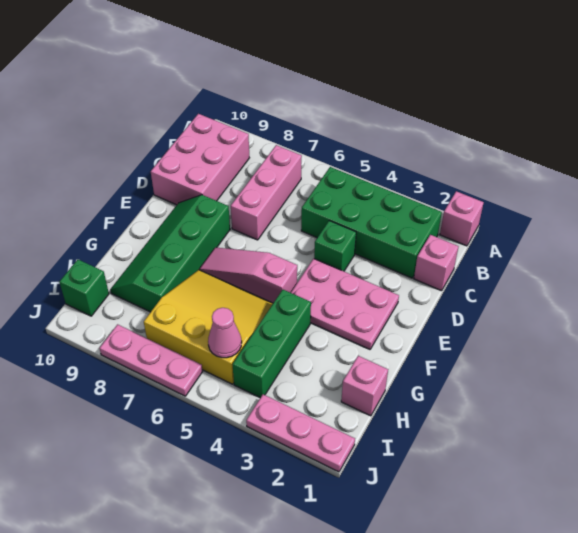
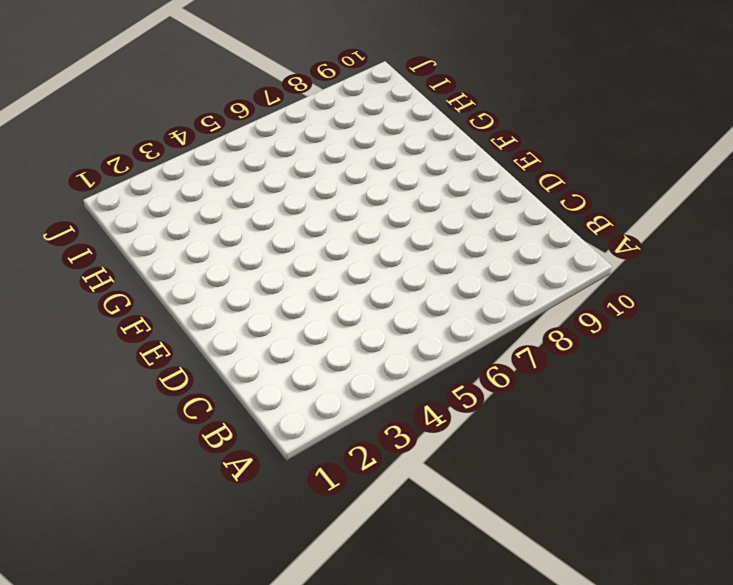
none -> pink 1x1 brick [440,191,484,246]
none -> green 2x4 brick [301,167,442,278]
none -> pink 1x3 brick [231,145,302,240]

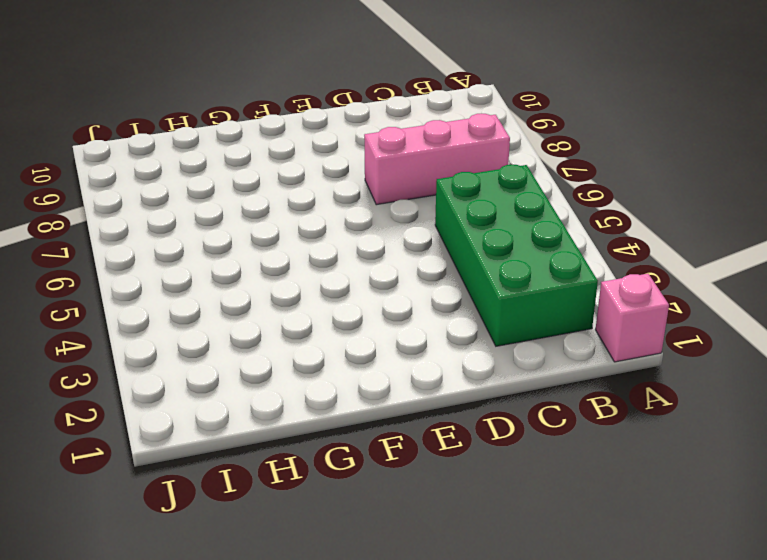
none -> pink 2x3 brick [151,114,249,205]
none -> pink 1x1 brick [414,235,459,291]
none -> green 1x1 brick [314,221,356,271]

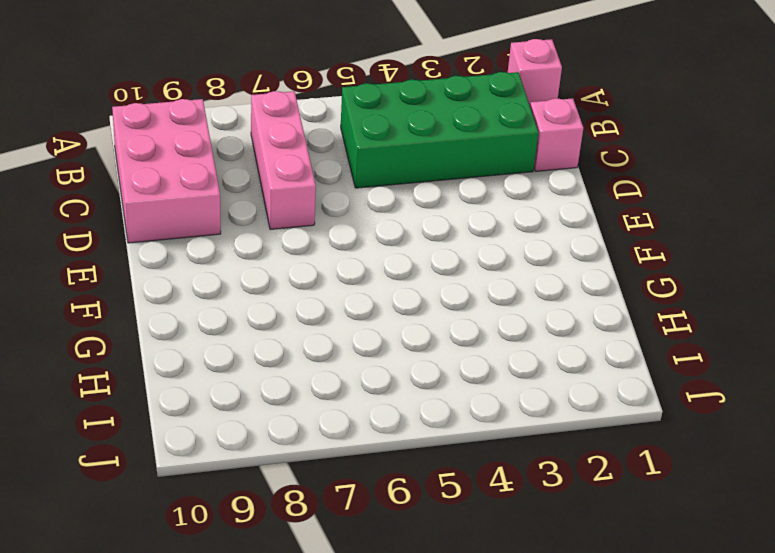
none -> green 1x1 brick [314,221,356,271]
none -> pink 2x3 plate [291,259,399,349]
none -> green 2x4 slope [110,195,230,312]

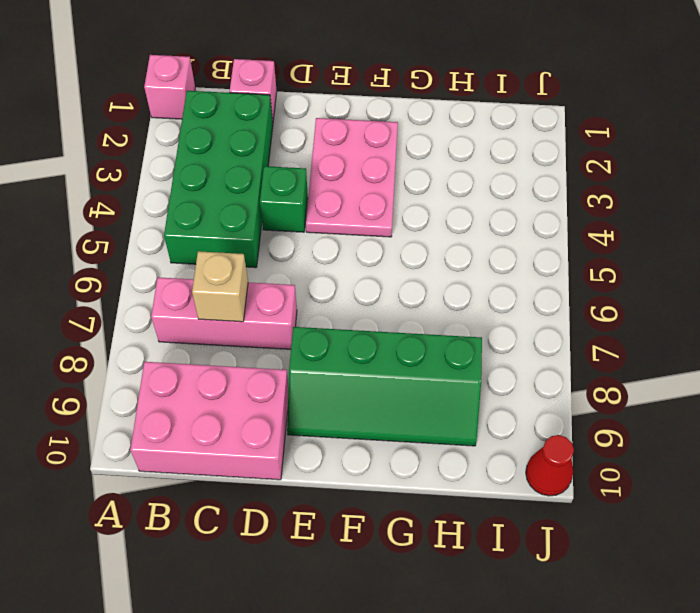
tan 1x1 brick [192,251,248,322] -> none
red 1x1 cone [526,435,574,496] -> none
none -> pink 1x3 slope [200,247,297,303]
none -> green 1x3 brick [232,290,311,398]
none -> yellow 3x3 slope [144,270,273,384]

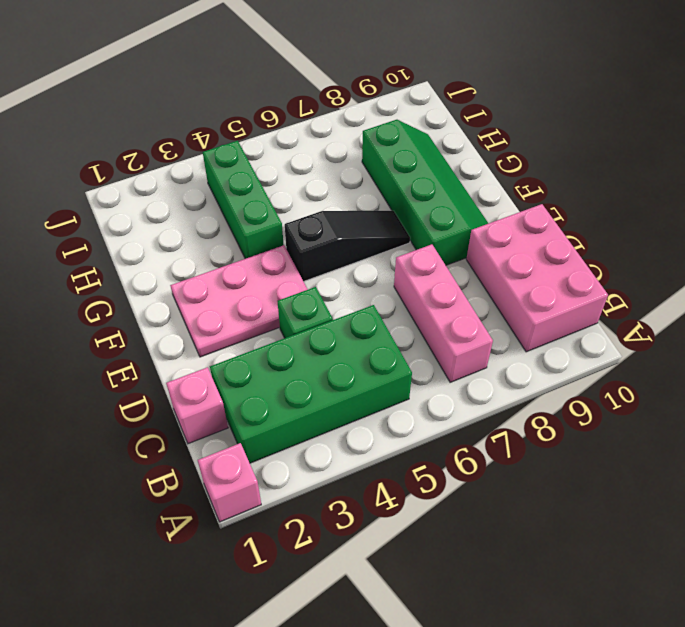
black 1x3 slope [285,211,410,281] -> pink 1x3 slope [200,247,297,303]
none -> yellow 3x3 slope [144,270,273,384]
none -> pink 1x1 brick [341,356,388,416]
none -> green 1x1 brick [60,260,109,316]

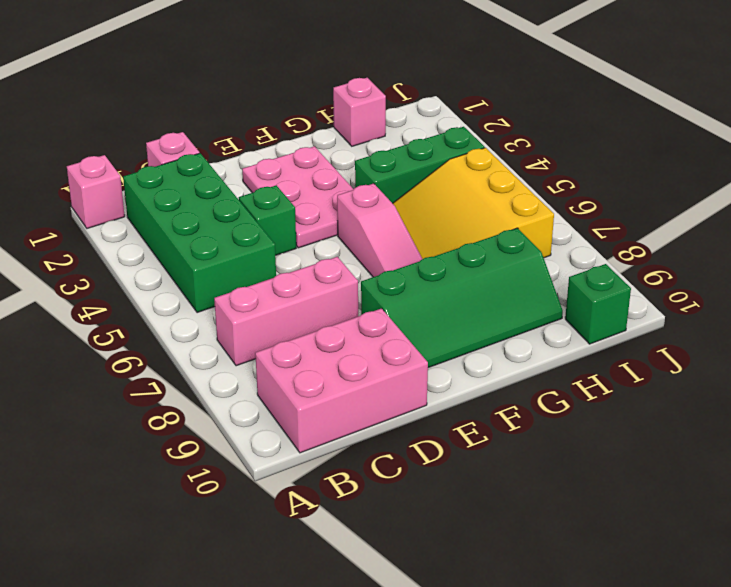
none -> pink 1x3 plate [246,394,355,472]
none -> pink 1x3 plate [99,324,203,396]
none -> pink 1x1 cone [208,308,242,358]

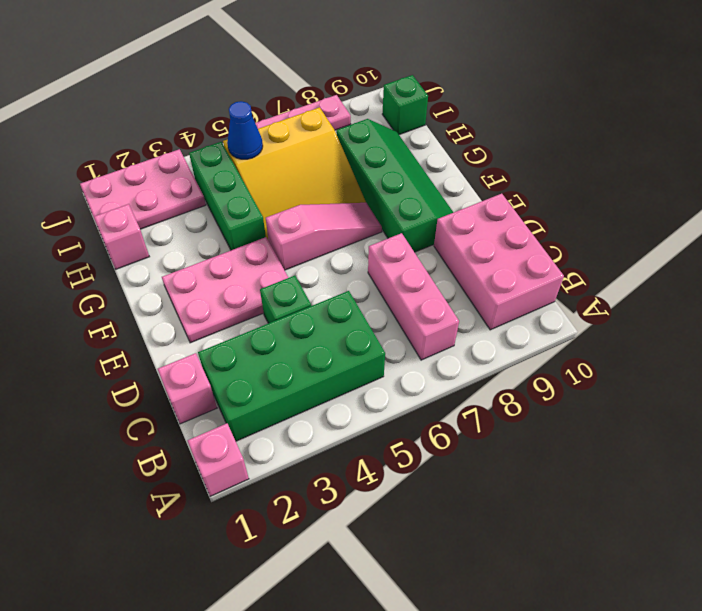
pink 2x3 plate [80,149,206,229] -> pink 1x3 plate [246,394,355,472]
blue 1x1 cone [227,101,263,159] -> pink 1x1 cone [208,308,242,358]

